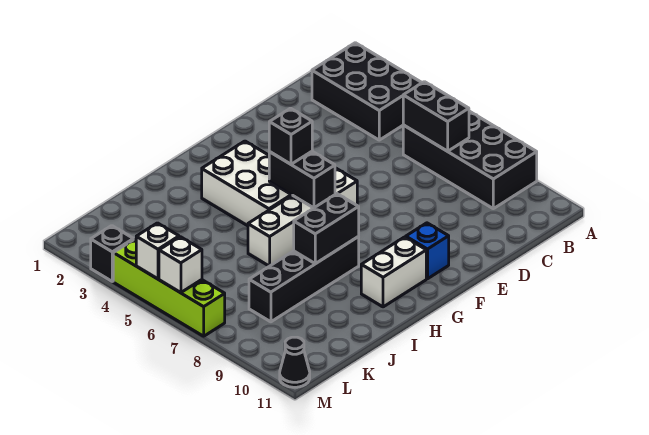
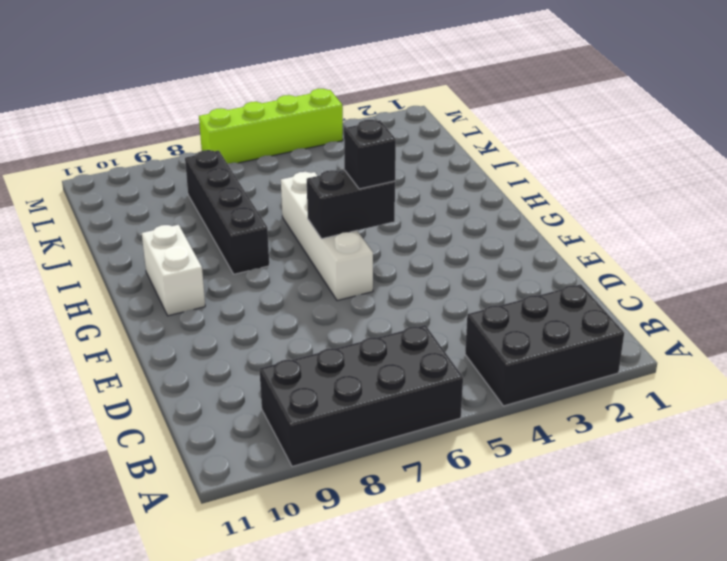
none -> blue 1x1 brick [406,223,449,279]
none -> white 2x3 brick [202,141,292,226]
none -> black 1x1 brick [91,226,133,281]

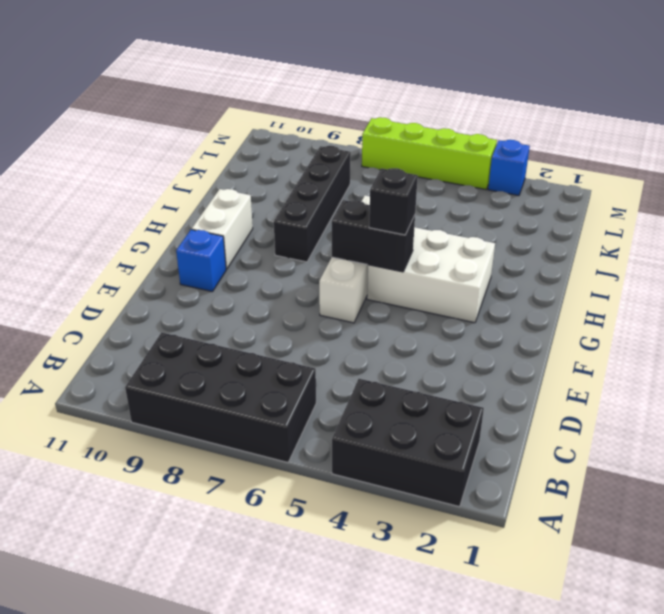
blue 1x1 brick [488,140,530,196] -> black 1x1 brick [91,226,133,281]
none -> black 1x1 cone [280,337,310,387]
none -> black 1x2 brick [403,82,469,151]
none -> black 1x2 brick [294,194,359,264]

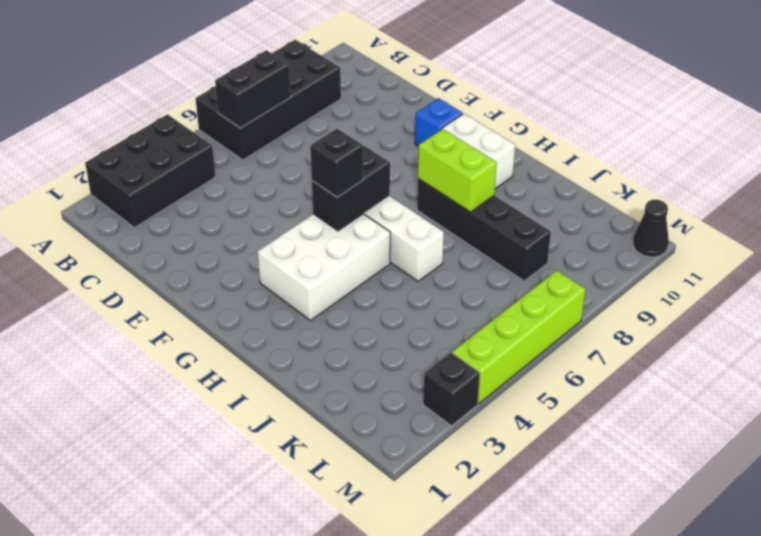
lime 1x2 brick [418,129,497,212] -> black 1x2 brick [294,194,359,264]
none -> white 1x1 brick [136,223,179,279]
none -> white 1x1 brick [159,237,202,293]

